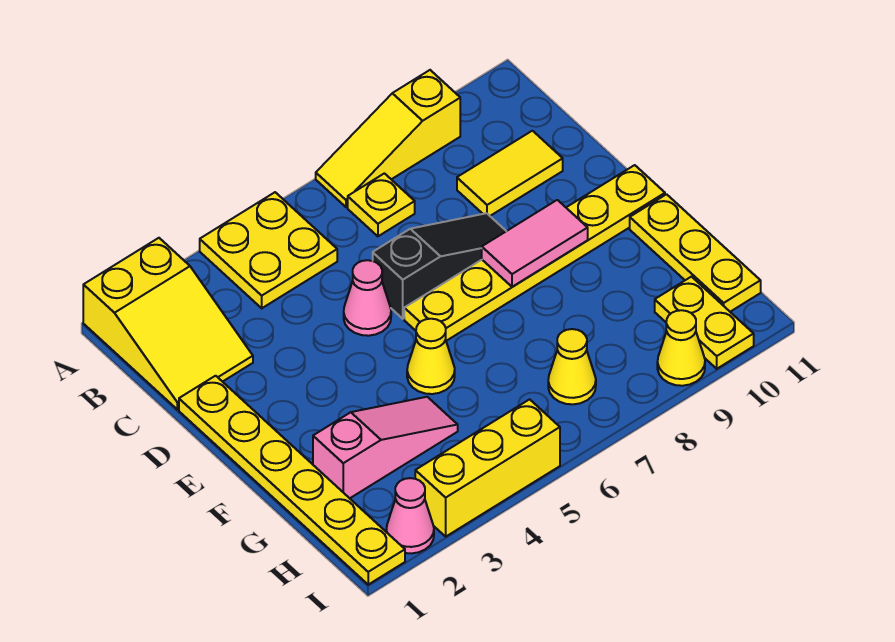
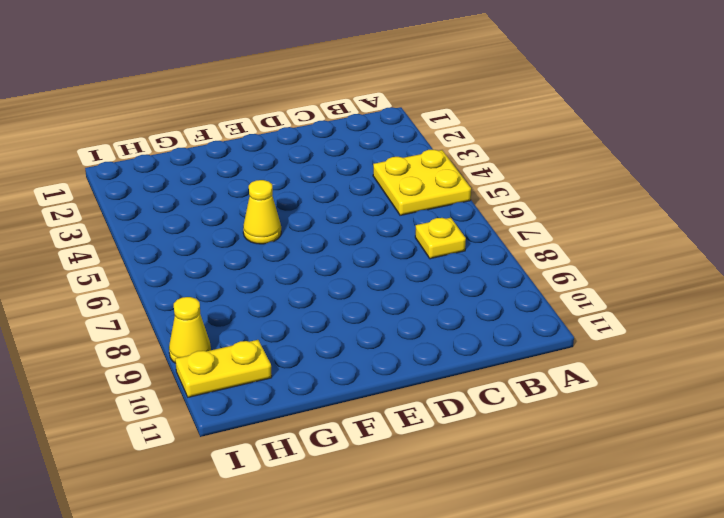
none -> yellow 2x3 slope [83,238,253,409]
none -> yellow 1x3 slope [316,70,460,207]
none -> yellow 1x2 tile [457,131,563,216]

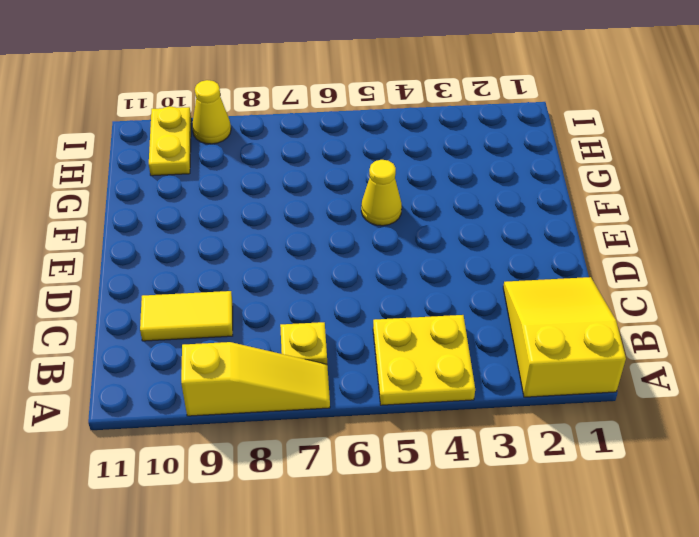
none -> yellow 1x6 plate [179,376,405,585]
none -> pink 1x1 cone [344,260,391,336]
none -> black 1x3 slope [373,213,506,319]

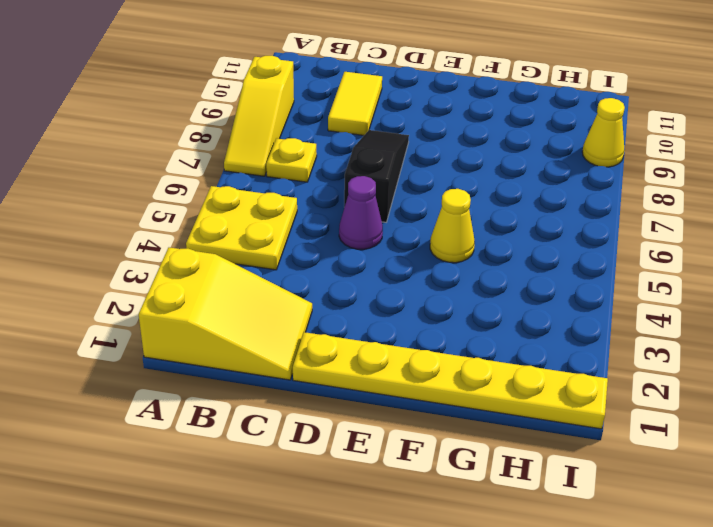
purple 1x1 cone [339,176,383,249] -> pink 1x1 cone [344,260,391,336]
none -> yellow 1x6 plate [404,165,665,341]
none -> yellow 1x3 plate [630,194,761,312]
none -> pink 1x3 slope [313,397,458,498]

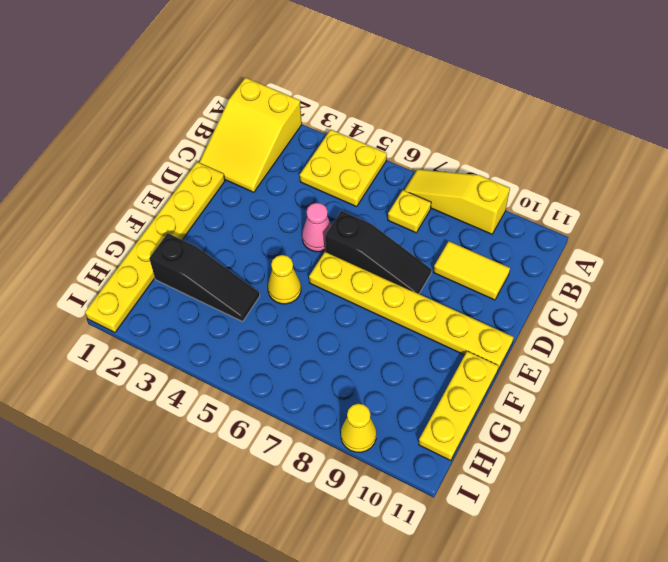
black 1x3 slope [149,233,260,322] -> pink 1x3 slope [313,397,458,498]
none -> yellow 1x1 cone [548,329,596,404]
none -> yellow 1x2 plate [655,277,754,369]
none -> pink 1x1 cone [386,478,434,553]

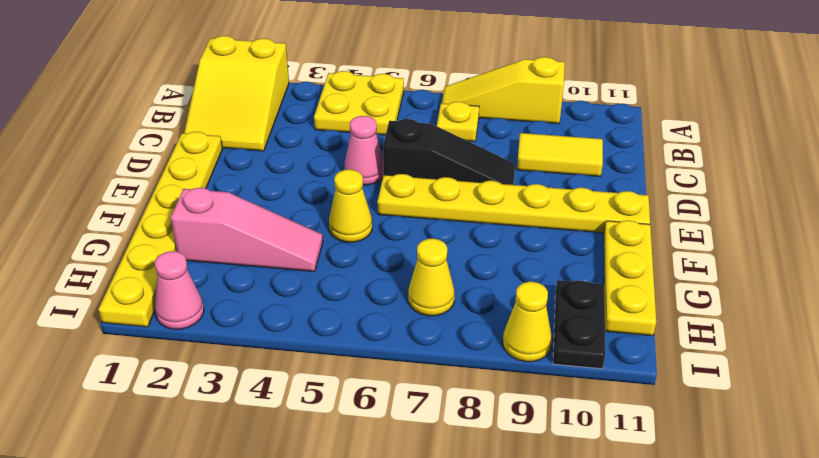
black 1x2 plate [553,280,605,369] -> yellow 1x2 plate [655,277,754,369]
none -> yellow 1x3 brick [415,399,560,536]
none -> pink 1x2 tile [482,200,588,287]

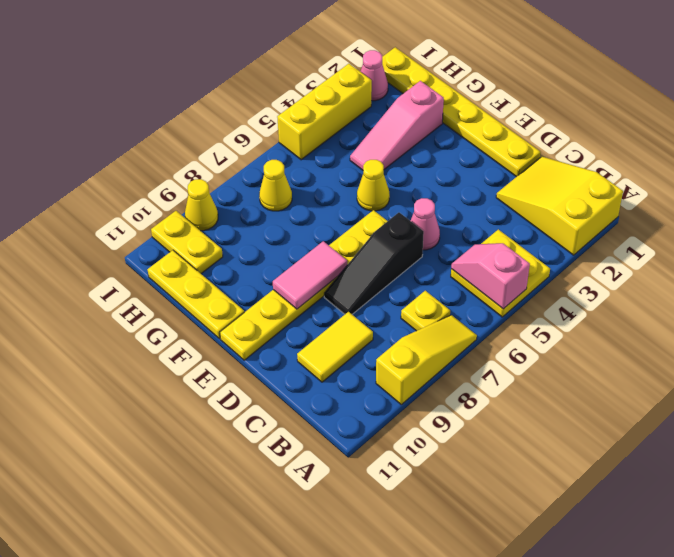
pink 1x2 slope [451,243,530,309] -> none

